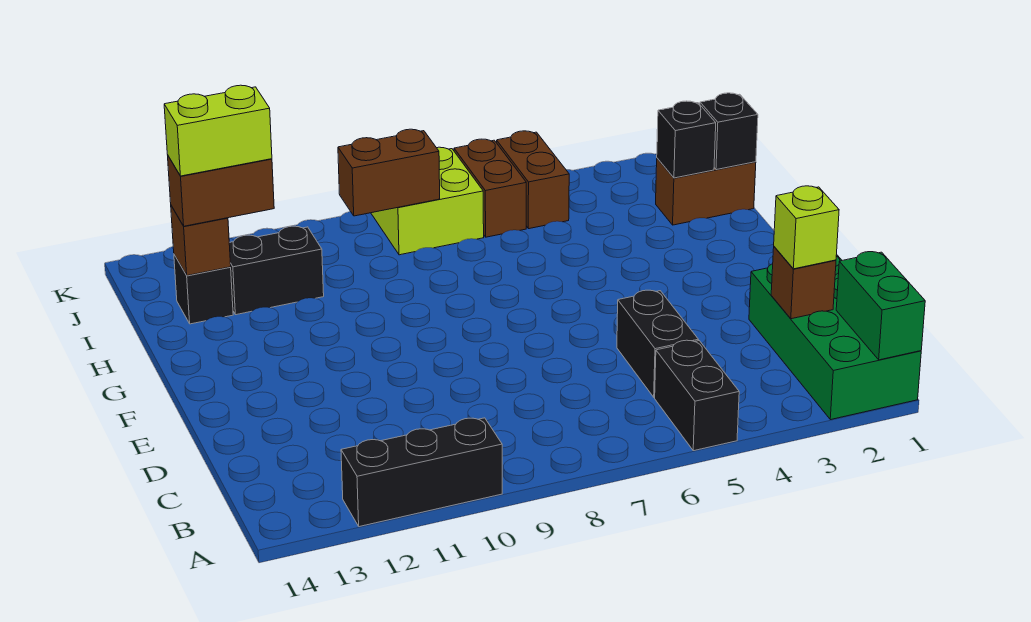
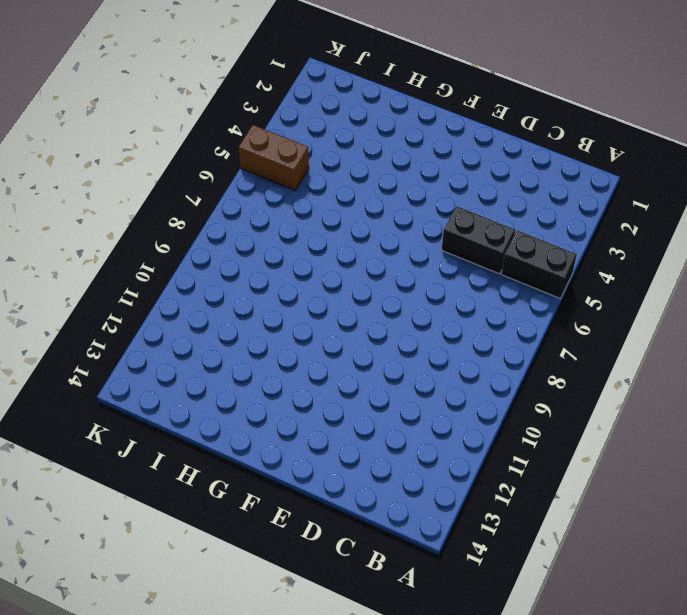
none -> green 2x4 brick [749,255,921,420]
none -> black 1x3 brick [341,418,502,527]
none -> brown 1x2 brick [656,158,756,225]

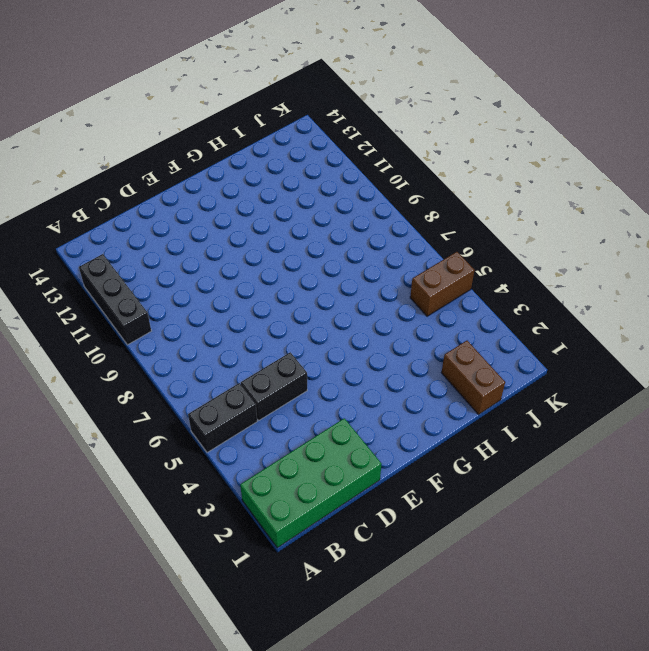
none -> black 1x2 brick [229,226,324,315]
none -> black 1x1 brick [174,255,233,324]
none -> brown 1x2 brick [454,139,526,237]

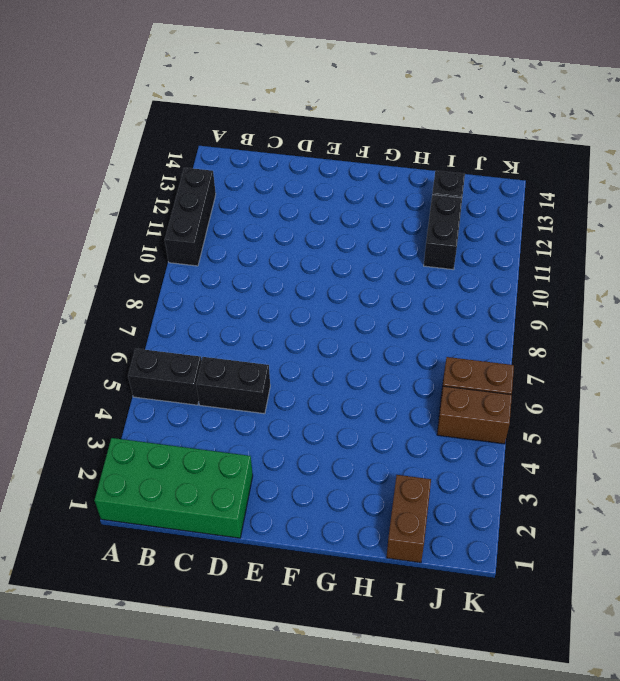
none -> lime 2x2 brick [371,147,484,255]
none -> green 1x2 brick [836,252,925,360]
none -> brown 1x1 brick [771,247,836,319]

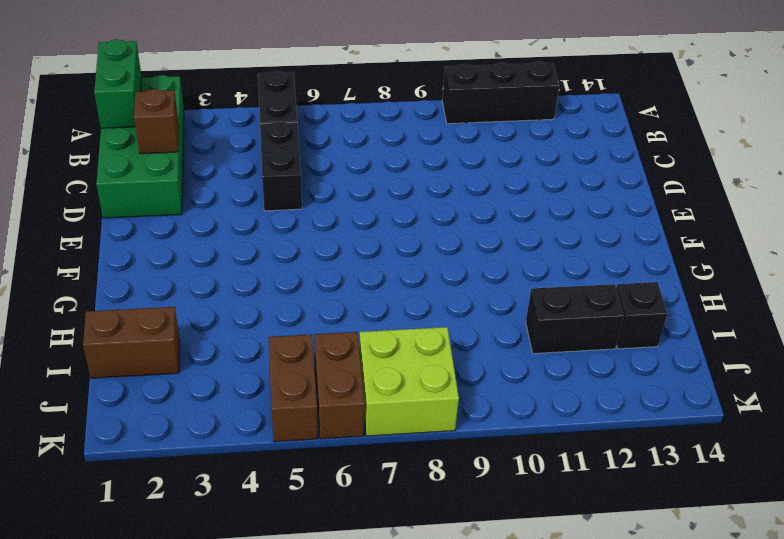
none -> black 1x1 brick [700,93,758,170]
none -> black 1x1 brick [657,101,716,178]
none -> brown 1x1 brick [171,206,231,276]

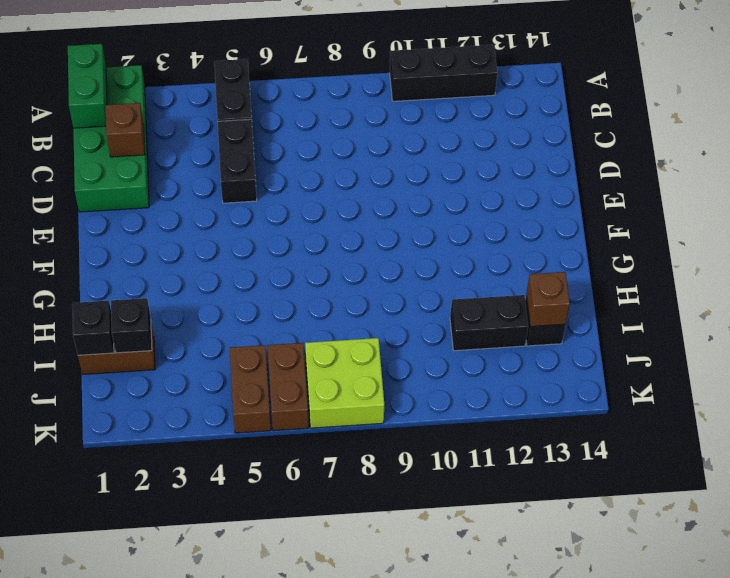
none -> brown 1x2 brick [338,129,440,216]
none -> lime 1x1 brick [774,186,839,269]
none -> brown 1x2 brick [168,156,274,226]

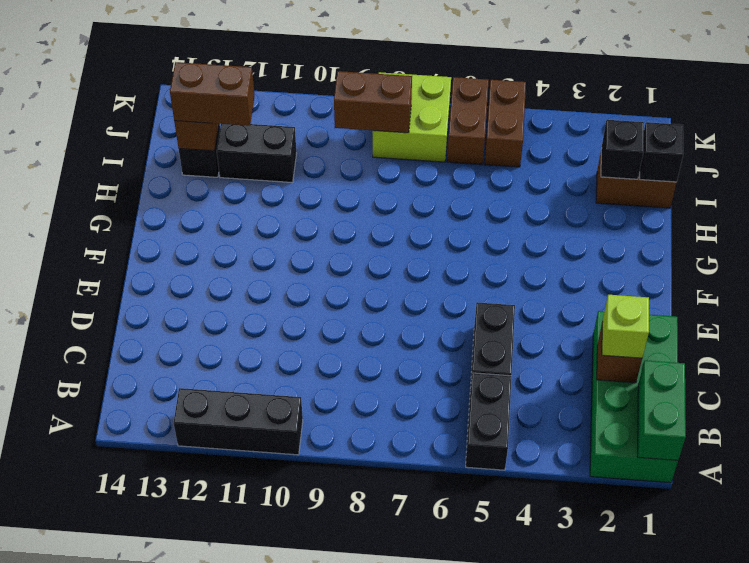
none -> lime 1x2 brick [164,85,272,176]

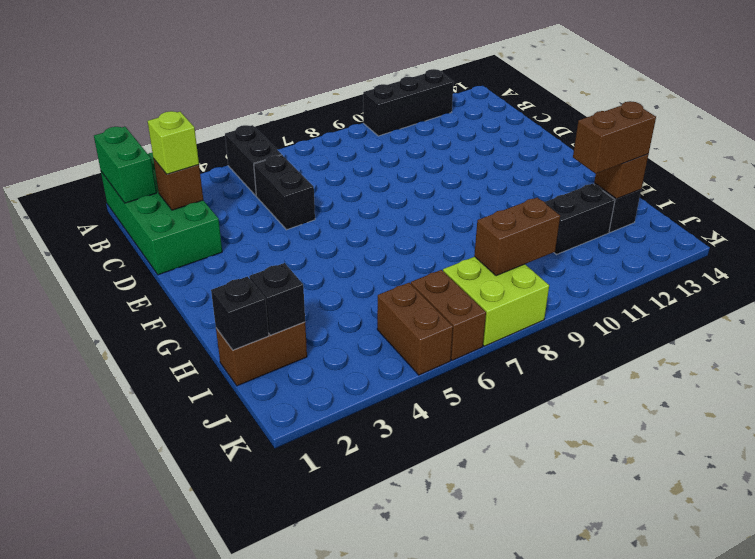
none -> lime 1x2 brick [164,85,272,176]

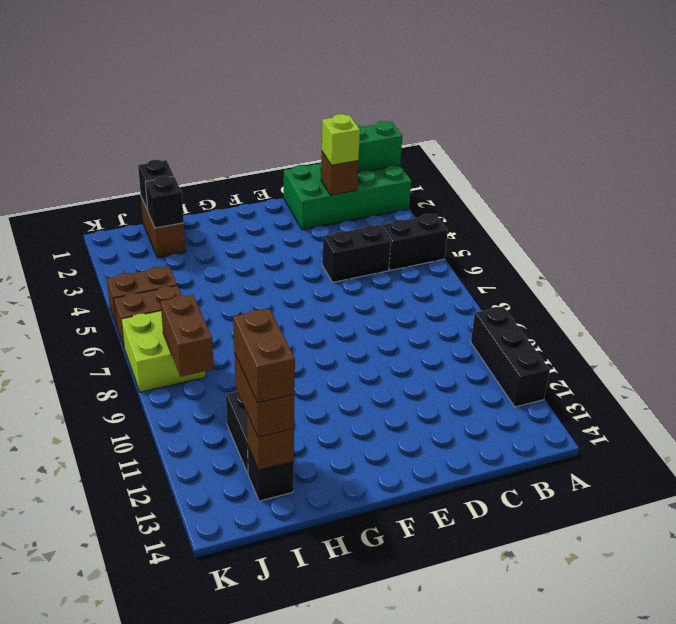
brown 1x2 brick [233,309,295,403] -> lime 1x2 brick [164,85,272,176]

